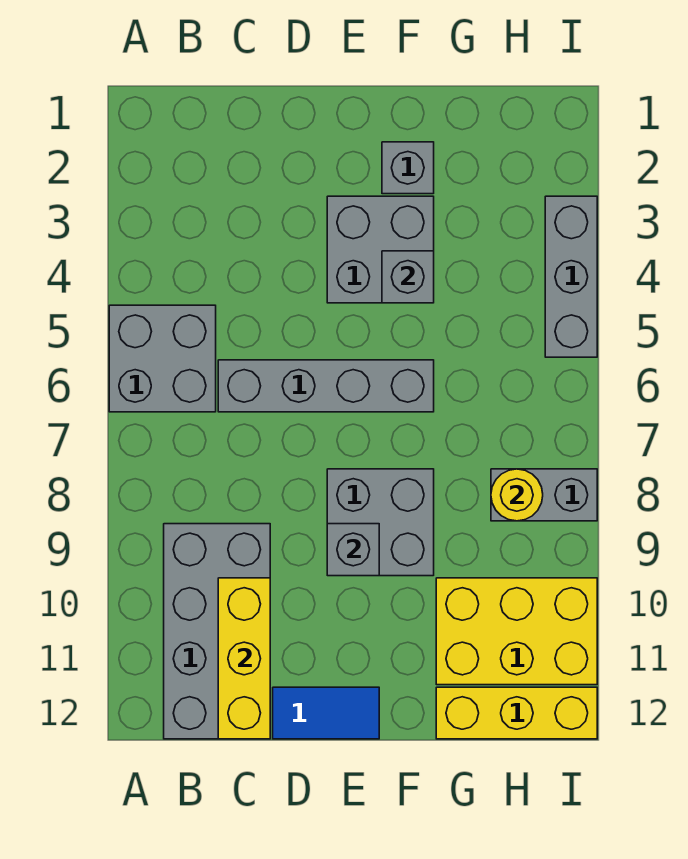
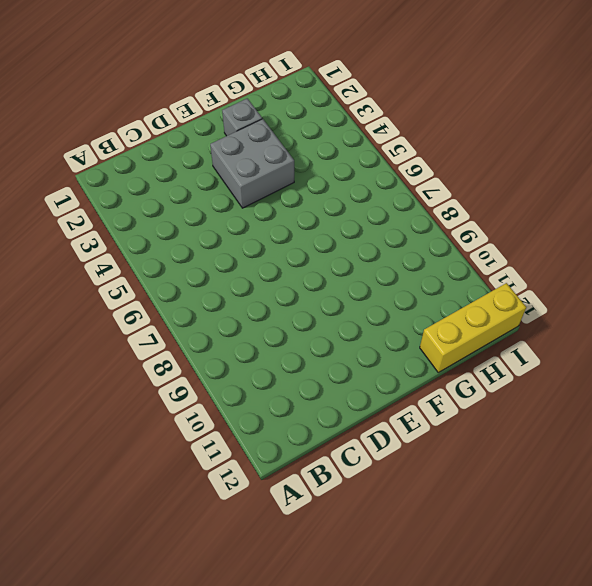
none -> grey 2x2 brick [109,305,216,412]
none -> grey 2x4 brick [164,524,270,739]
none -> grey 1x4 brick [218,360,434,412]

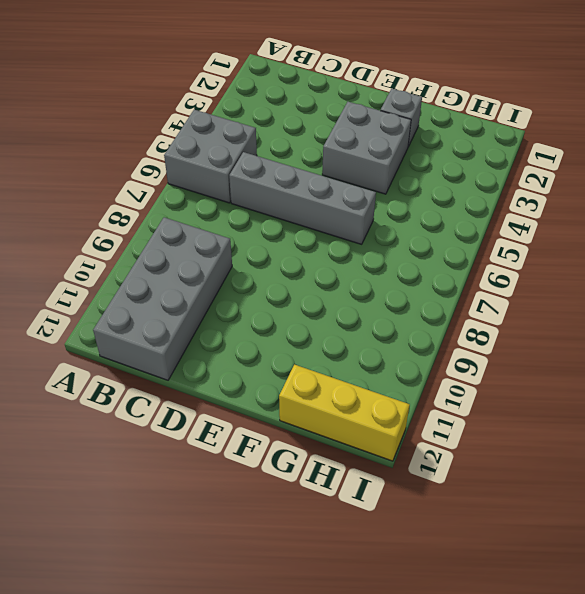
none -> blue 1x2 tile [273,687,379,739]
none -> grey 2x2 brick [327,469,434,576]
none -> yellow 2x3 brick [436,578,597,685]

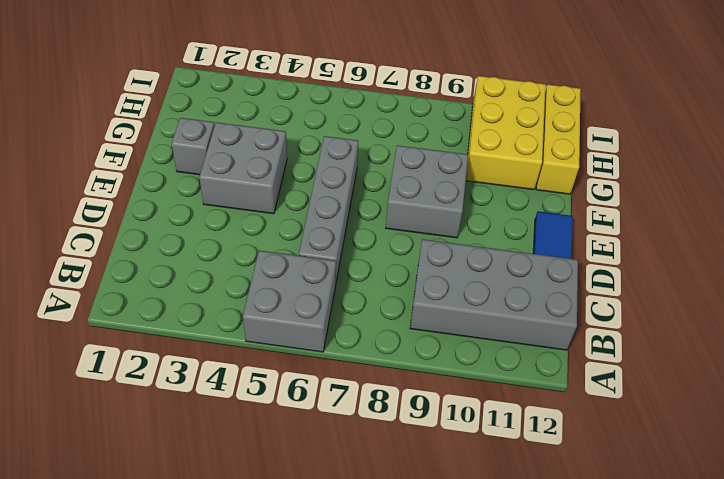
none -> grey 1x2 brick [491,469,597,521]
none -> grey 1x3 brick [545,196,597,357]
none -> yellow 1x3 brick [218,578,270,739]

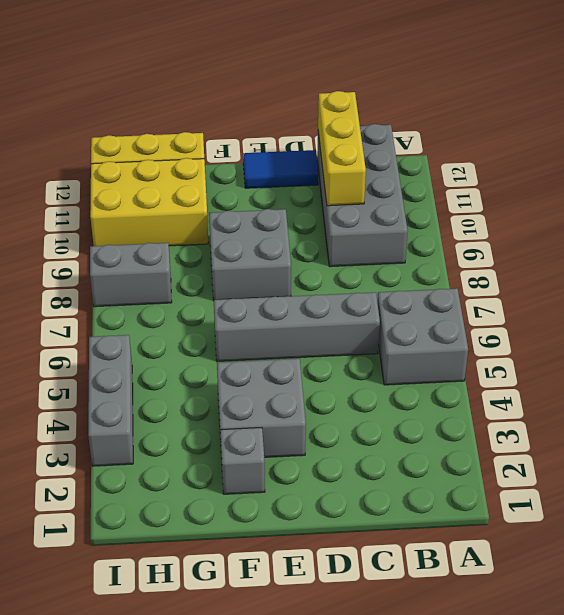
none -> grey 1x1 brick [327,524,379,576]
none -> grey 1x1 brick [382,251,434,303]
none -> yellow 1x1 round brick [491,469,543,521]

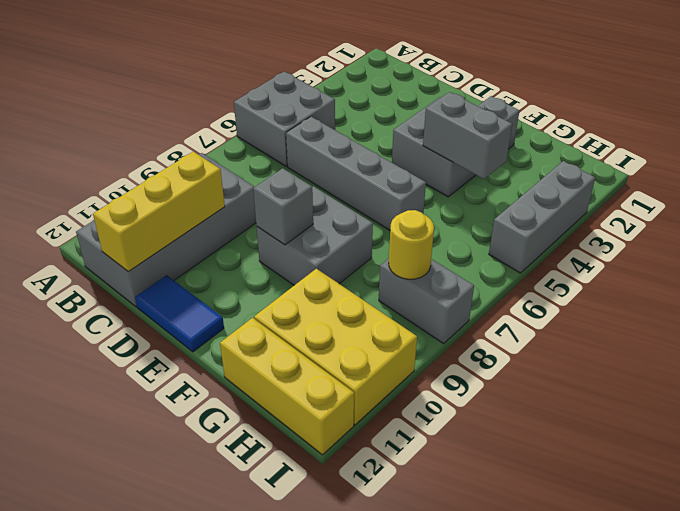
grey 1x2 brick [423,92,512,179] -> grey 1x1 brick [382,251,434,303]

